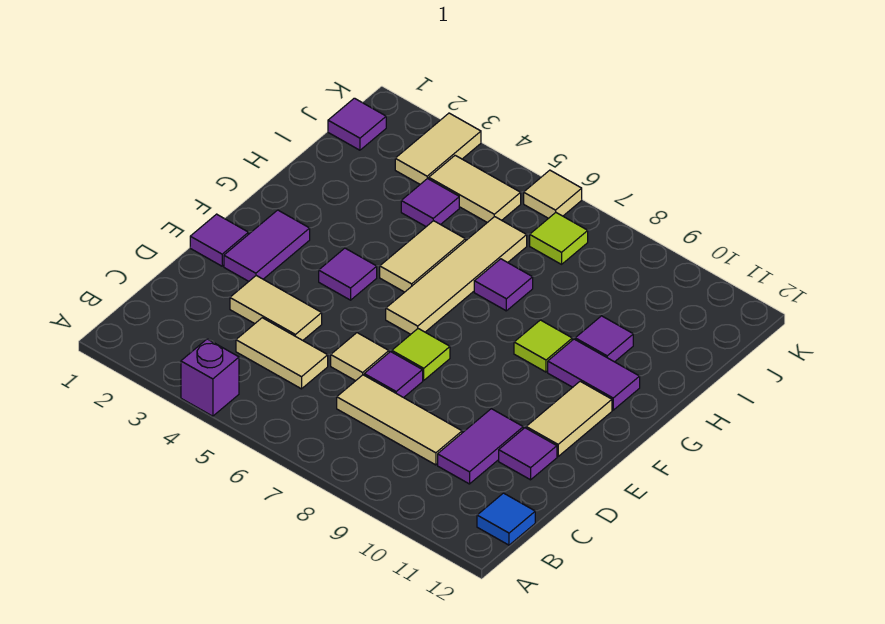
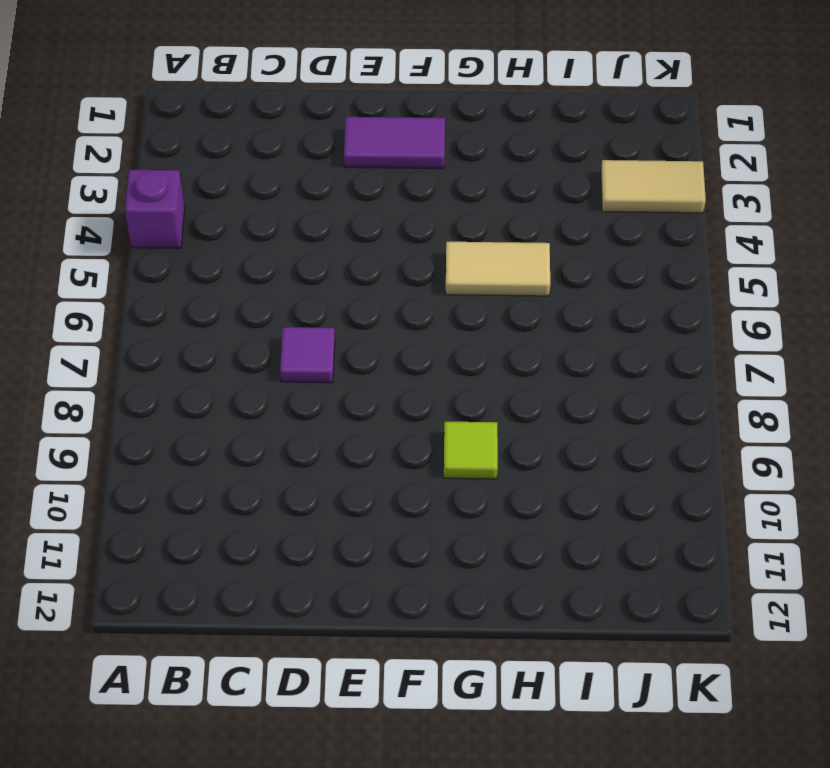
none -> blue 1x1 tile [477,493,535,545]
none -> tan 1x2 tile [236,318,328,389]
none -> tan 1x3 tile [337,375,462,465]

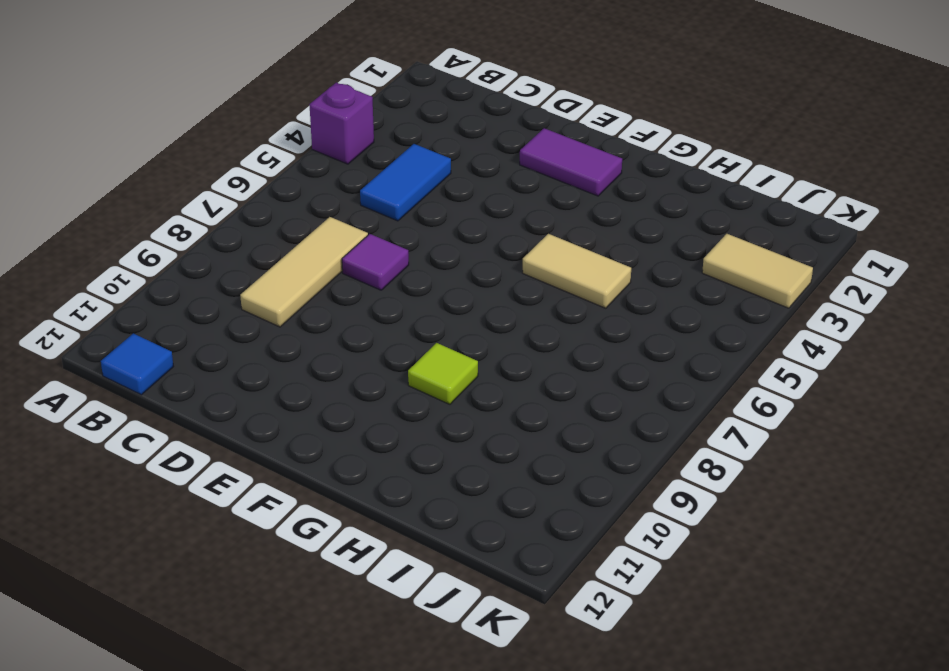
blue 1x2 tile [360,144,451,221] -> tan 1x2 tile [236,318,328,389]
none -> purple 1x2 tile [438,409,523,484]
none -> tan 1x2 tile [230,276,322,340]
none -> tan 1x1 tile [331,333,389,381]

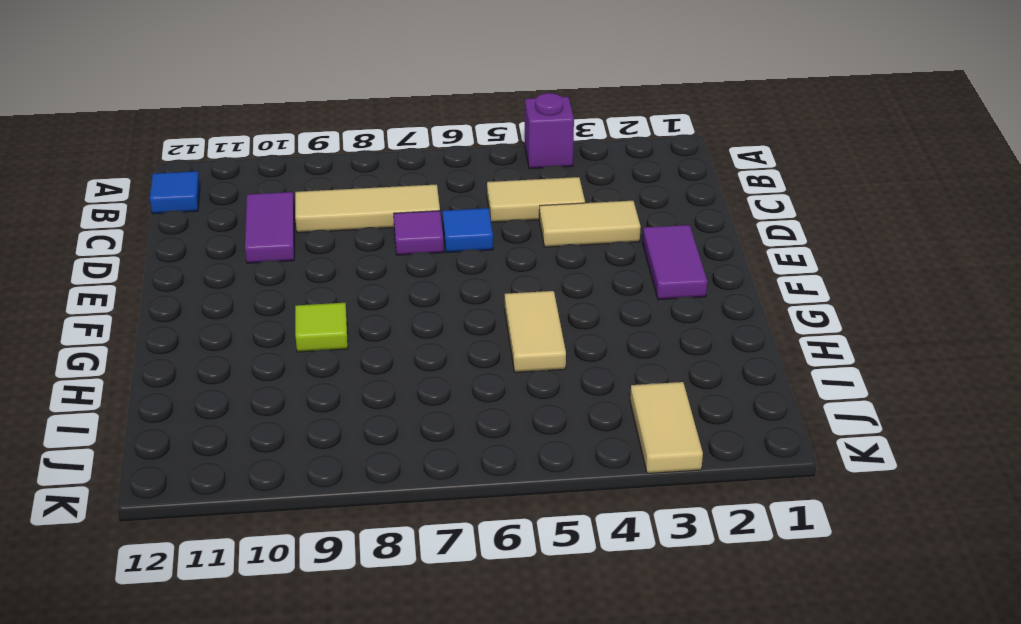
blue 1x1 tile [443,208,493,253] -> tan 1x1 tile [331,333,389,381]
none -> purple 1x1 tile [499,428,557,480]
none -> purple 1x1 tile [190,214,248,266]
none -> lime 1x1 tile [392,329,450,380]

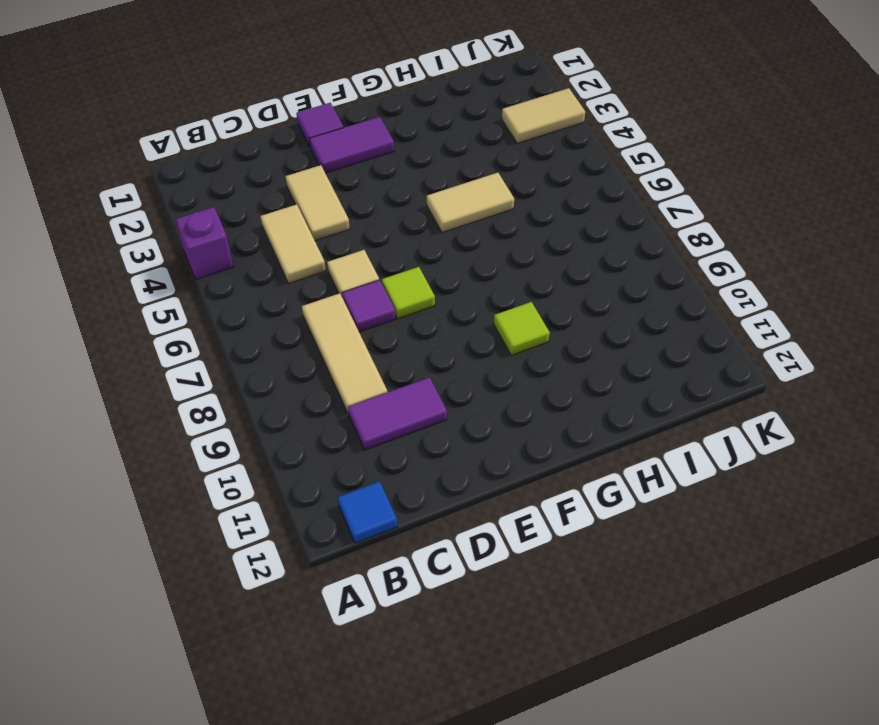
none -> purple 1x1 tile [499,428,557,480]
none -> tan 1x2 tile [526,381,612,456]
none -> purple 1x1 tile [319,248,377,300]

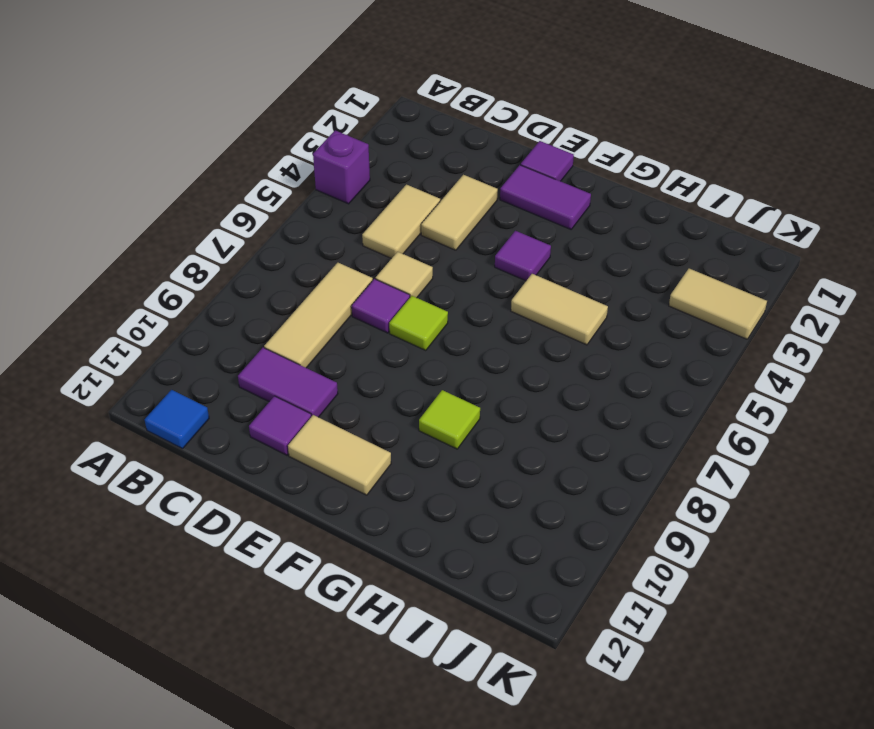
none -> tan 1x4 tile [386,217,527,334]
none -> purple 1x2 tile [548,339,640,410]
none -> purple 1x1 tile [474,259,533,311]

